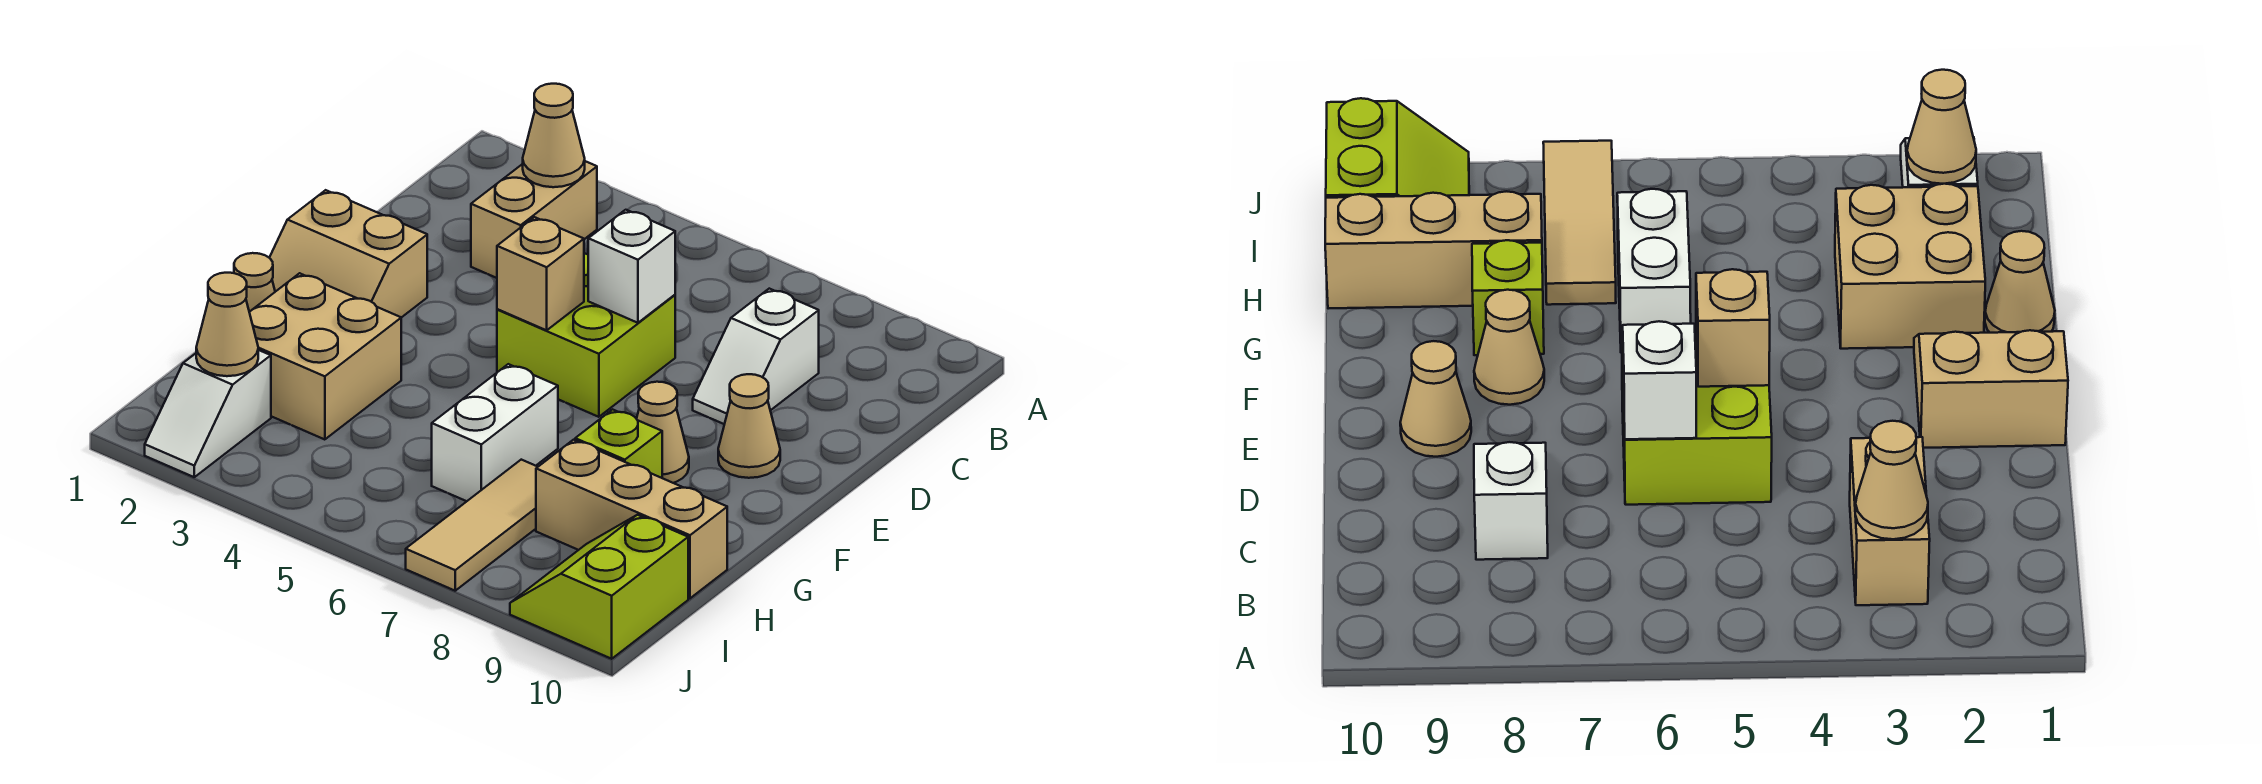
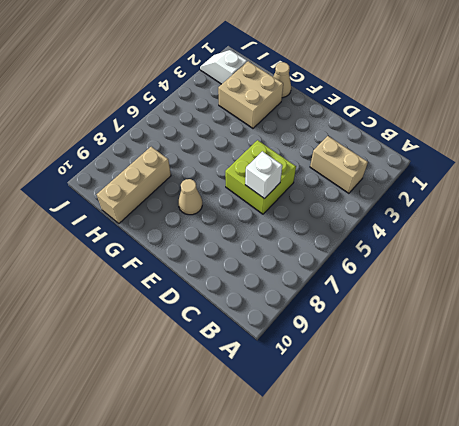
none -> white 1x2 slope [693,289,819,424]
none -> tan 2x2 slope [270,190,427,318]
none -> tan 1x1 cone [718,374,780,478]

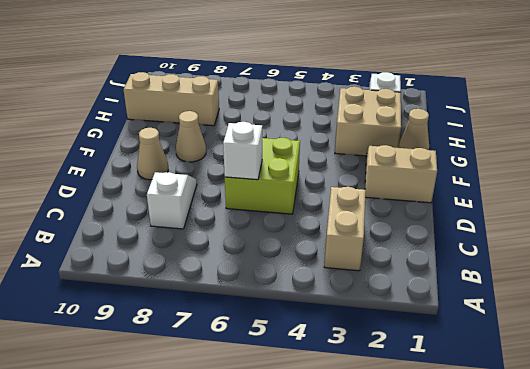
none -> white 1x2 brick [432,364,558,501]
none -> lime 1x1 brick [575,409,662,478]
none -> tan 1x3 tile [406,460,537,591]

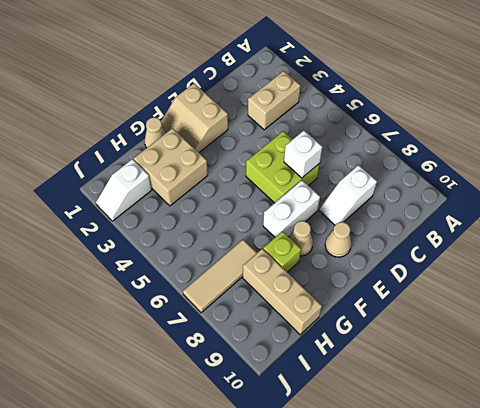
white 1x2 brick [263,180,320,237] -> white 1x2 brick moved to [432,364,558,501]
none -> lime 2x2 slope [510,515,688,659]
none -> tan 1x1 cone [523,84,585,187]
none -> tan 1x1 brick [497,217,584,330]

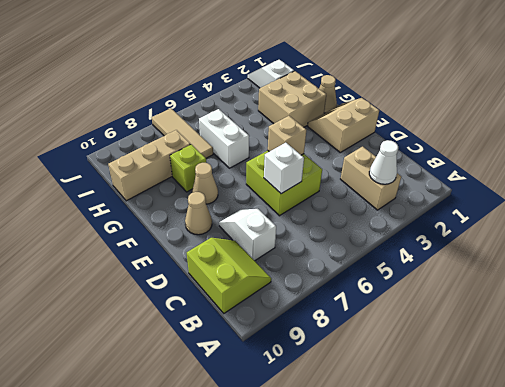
white 1x1 cone [369,140,398,184] -> tan 1x1 cone [523,84,585,187]
lime 2x2 slope [187,238,271,313] -> lime 2x2 slope moved to [510,515,688,659]
none -> tan 1x1 cone [196,273,258,376]

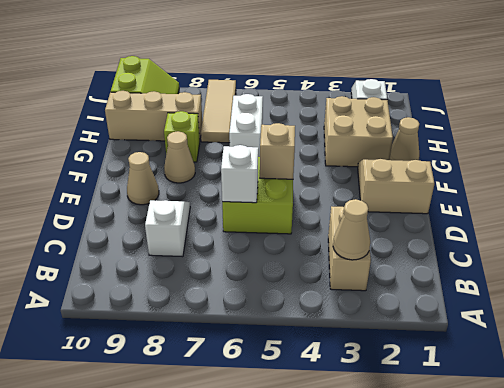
none -> tan 1x1 cone [196,273,258,376]

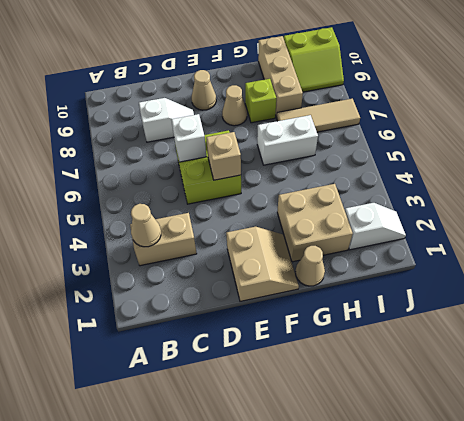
none -> tan 1x1 cone [196,273,258,376]

